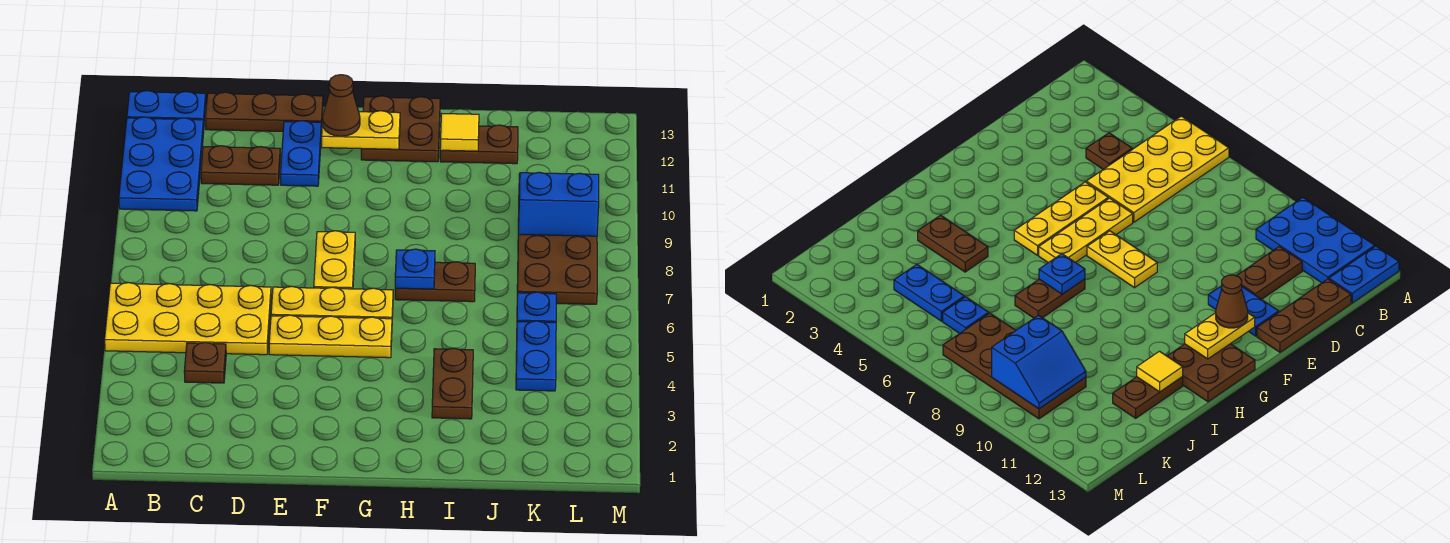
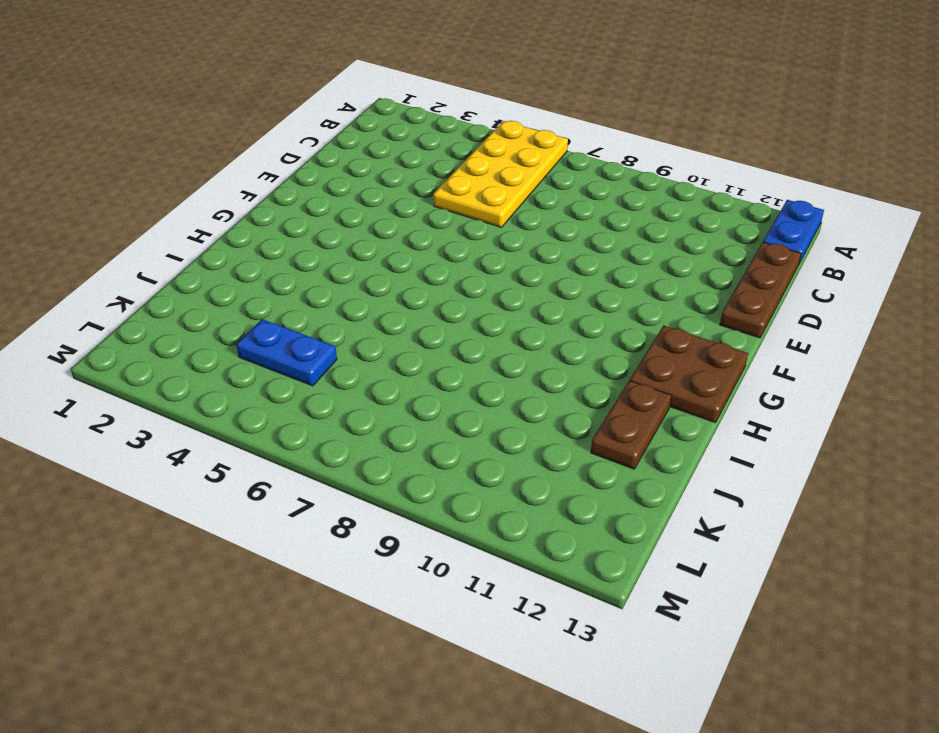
none -> blue 2x3 plate [119,117,204,211]
none -> brown 1x1 plate [184,342,226,383]
none -> brown 1x2 plate [201,146,280,185]

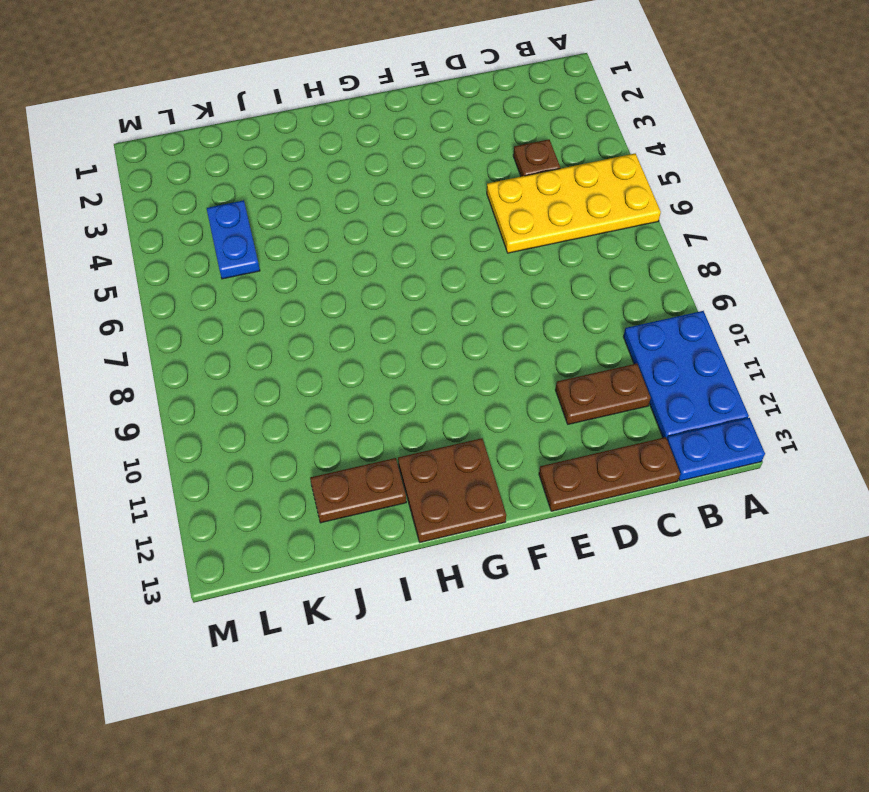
none -> yellow 1x3 plate [269,315,392,358]
none -> yellow 1x3 plate [271,286,393,319]
none -> blue 1x2 plate [280,121,321,186]

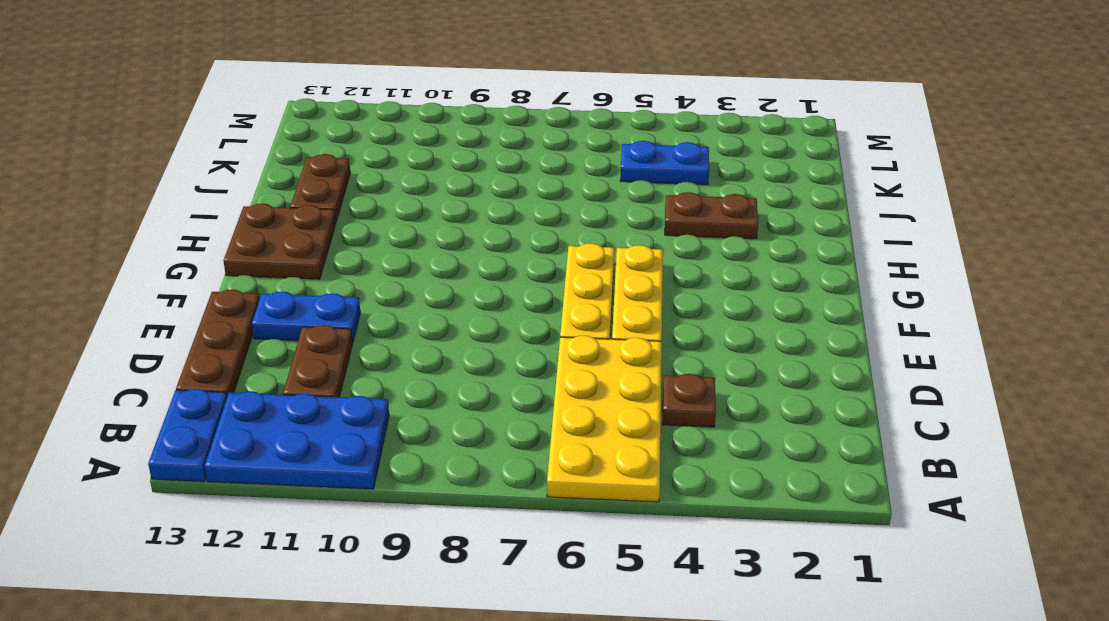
none -> yellow 1x2 plate [314,231,355,289]
none -> brown 1x2 plate [395,262,475,302]
none -> blue 1x1 plate [517,292,556,322]

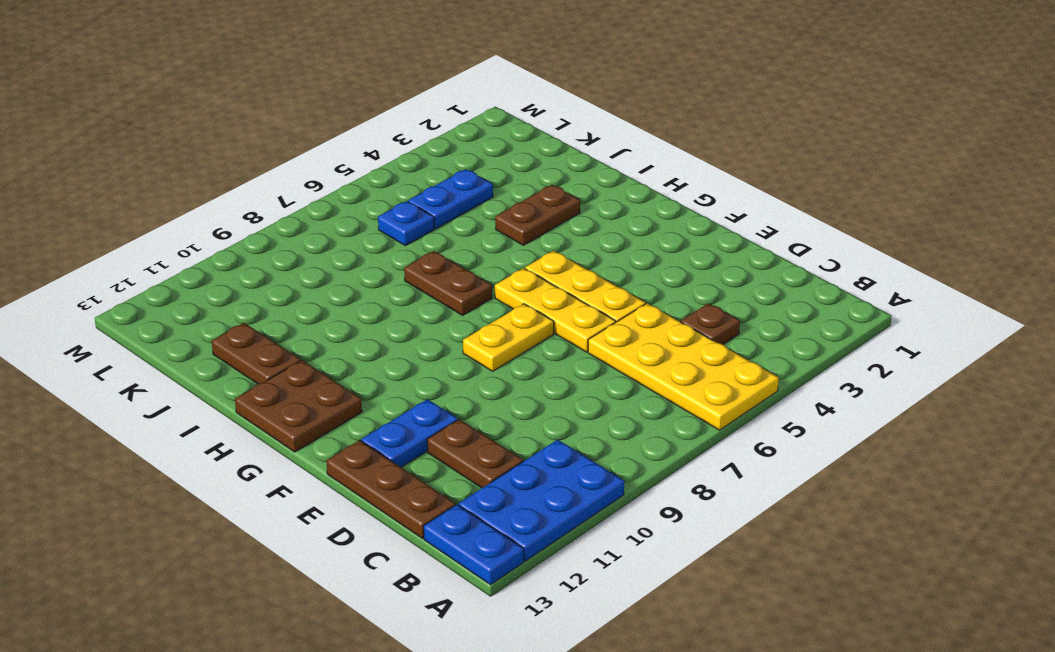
none -> brown 2x4 plate [517,218,597,304]
none -> yellow 1x2 plate [322,111,400,149]
none -> blue 1x1 plate [395,249,435,289]

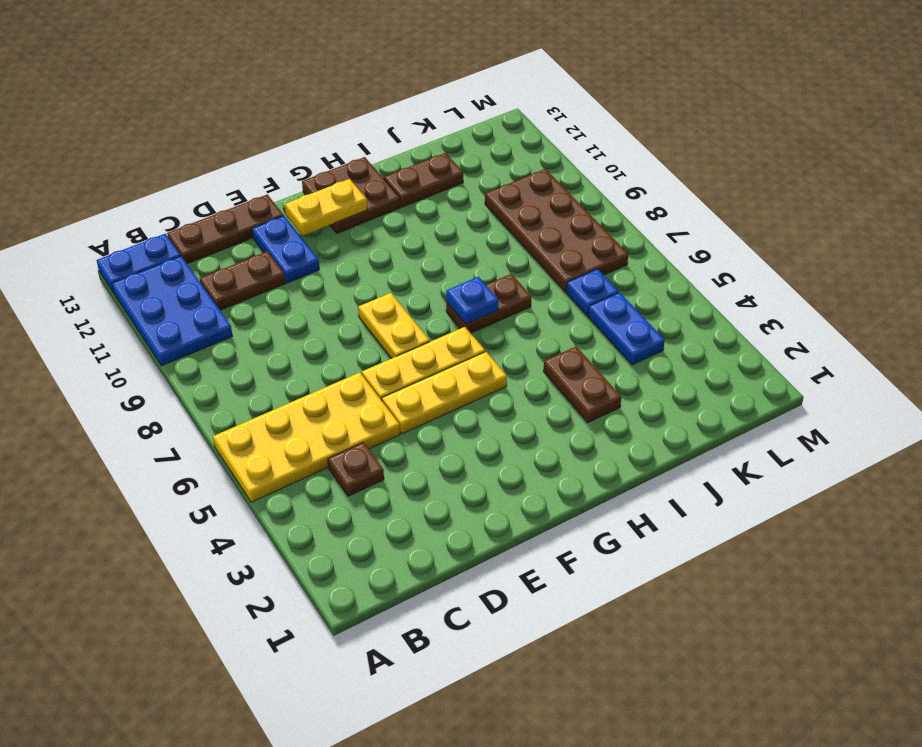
none -> yellow 1x1 tile [440,114,479,151]
none -> blue 2x2 slope [518,172,599,236]
none -> brown 1x1 cone [322,75,360,136]

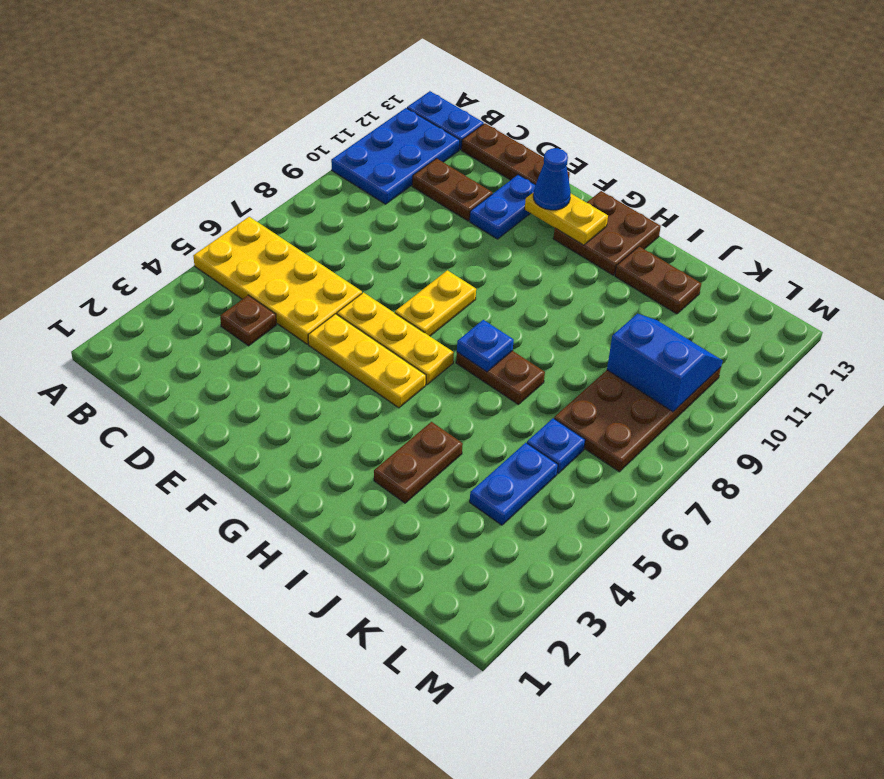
blue 1x1 cone [533,148,571,210] -> brown 1x1 cone [322,75,360,136]
none -> yellow 1x1 tile [440,114,479,151]

